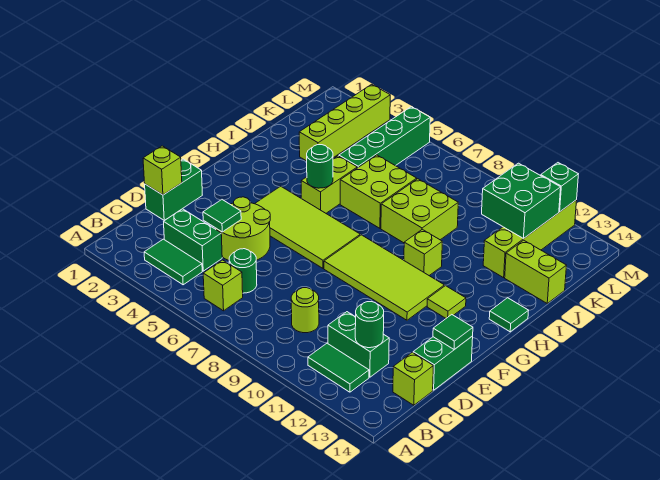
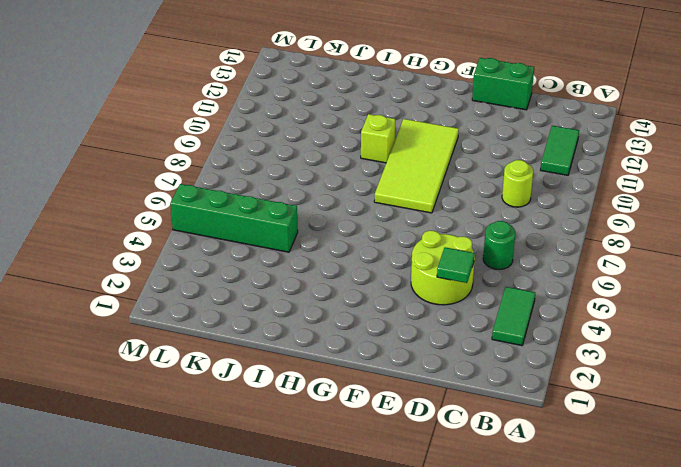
none -> lime 1x1 brick [203,260,243,311]
none -> green 1x2 brick [164,209,222,271]
none -> green 1x2 brick [328,312,389,377]
none -> lime 1x1 brick [393,352,433,405]

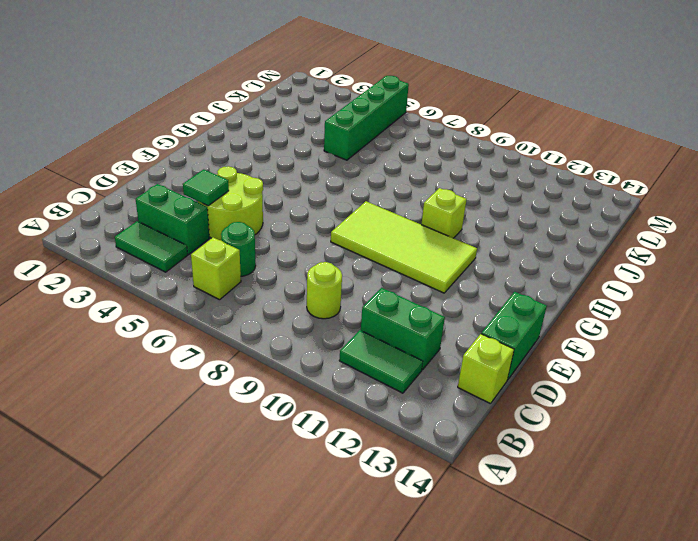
none -> green 1x2 brick [145,159,202,220]
none -> lime 2x4 tile [255,186,360,268]
none -> lime 1x1 tile [427,286,466,318]
none -> lime 1x2 brick [301,156,357,213]

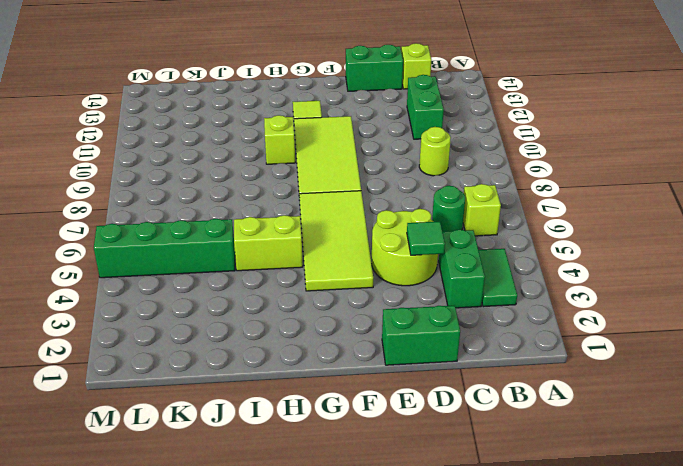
none -> green 1x2 tile [308,343,369,392]
none -> green 1x1 tile [489,298,529,332]
none -> lime 2x2 brick [340,155,417,228]
none -> lime 2x2 brick [381,179,458,243]

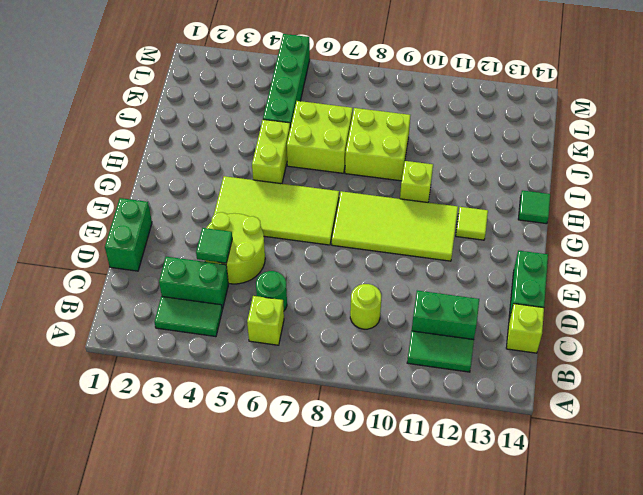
none -> lime 1x4 brick [299,84,390,161]
none -> lime 1x4 brick [483,200,577,278]
none -> lime 1x2 brick [505,240,567,303]
none -> green 1x1 round brick [355,302,384,348]

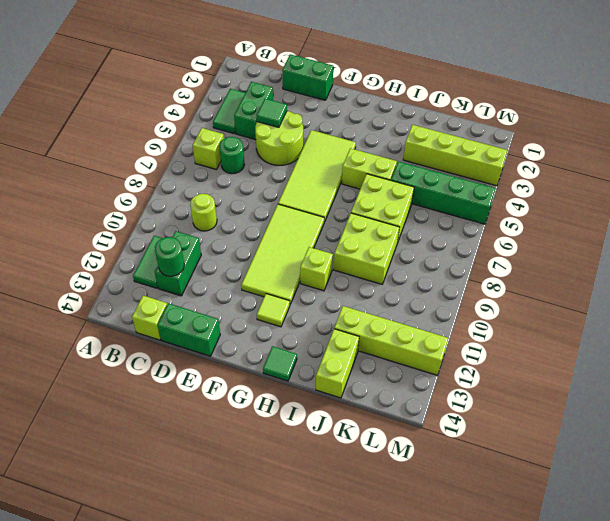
none -> lime 1x1 brick [143,146,182,195]
none -> green 1x1 tile [433,315,473,349]
none -> green 1x1 round brick [307,145,333,188]
none -> green 2x2 brick [482,163,561,238]

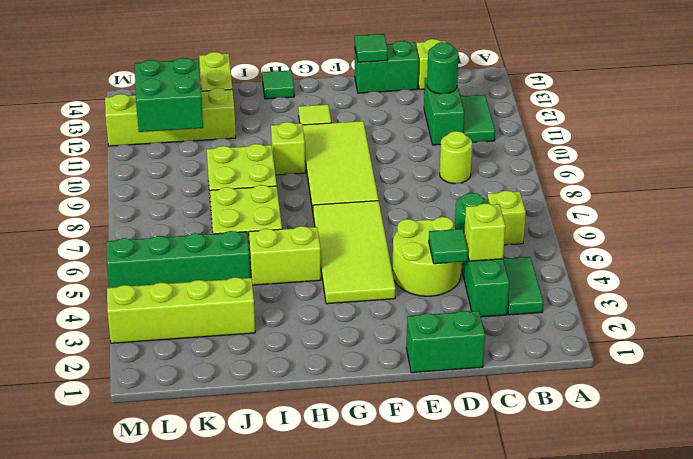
lime 1x1 brick [464,203,505,261] -> lime 1x1 brick moved to [143,146,182,195]
none -> green 1x1 round brick [307,145,333,188]
none -> green 1x1 brick [541,163,578,212]

